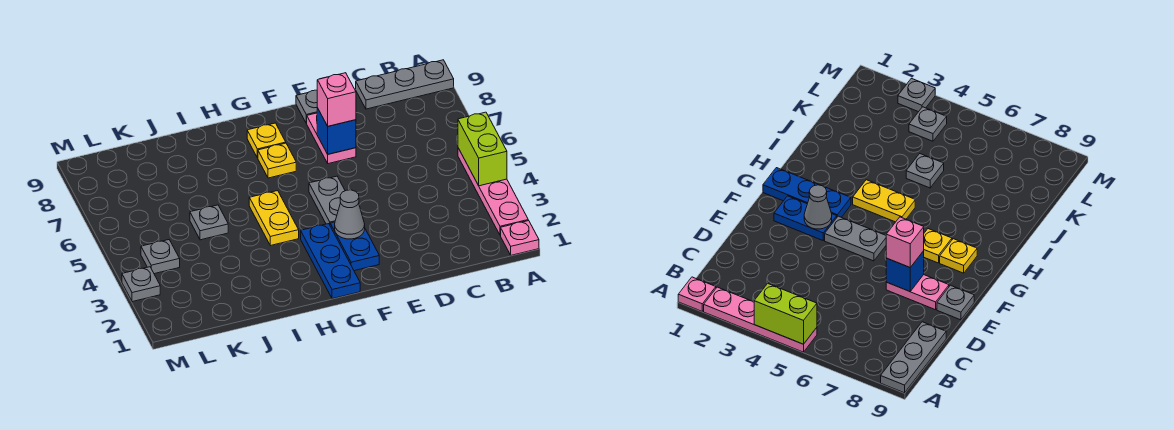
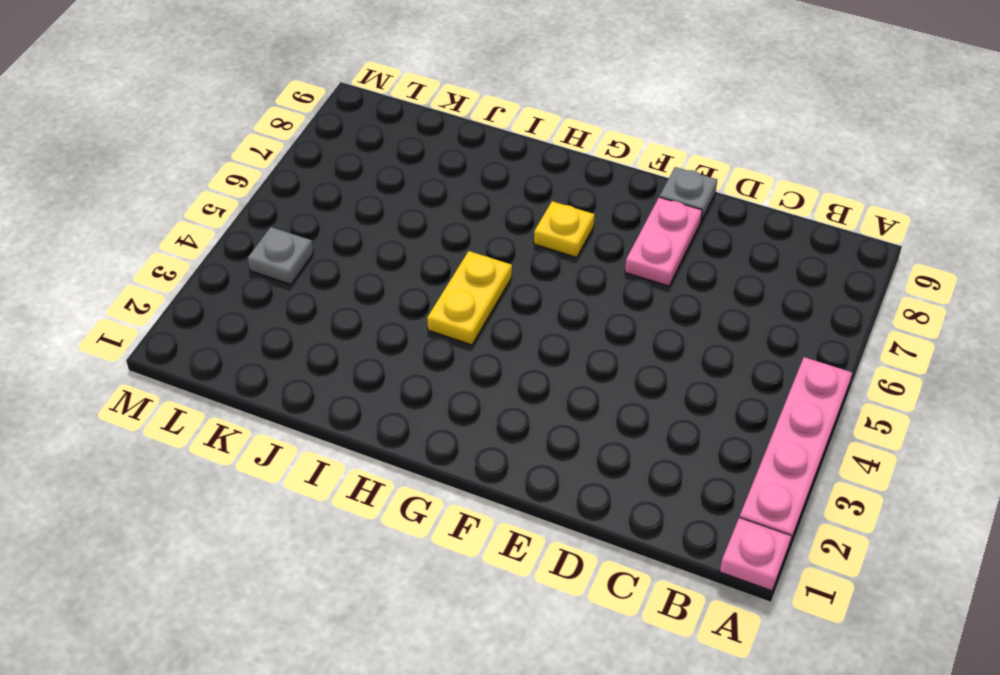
none -> grey 1x3 plate [356,60,454,109]
none -> blue 1x2 plate [330,222,379,271]
none -> grey 1x2 plate [309,176,345,224]

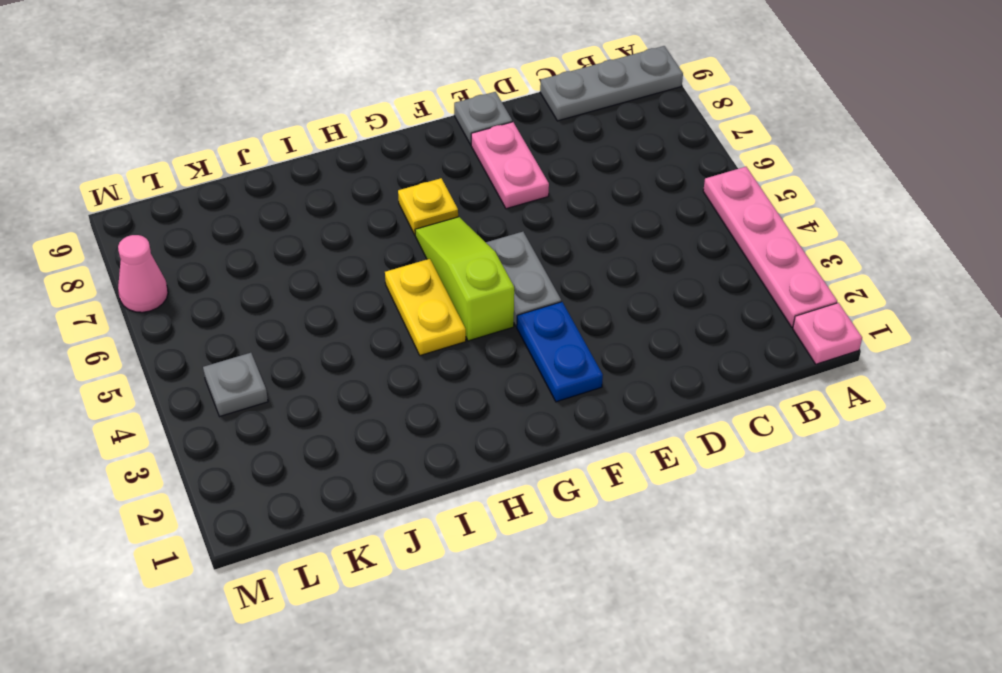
lime 1x3 slope [415,217,514,341] -> none
pink 1x1 cone [118,235,168,312] -> none
none -> blue 1x3 plate [301,224,360,299]
none -> yellow 1x1 plate [247,123,286,158]
none -> grey 1x1 plate [190,205,228,240]

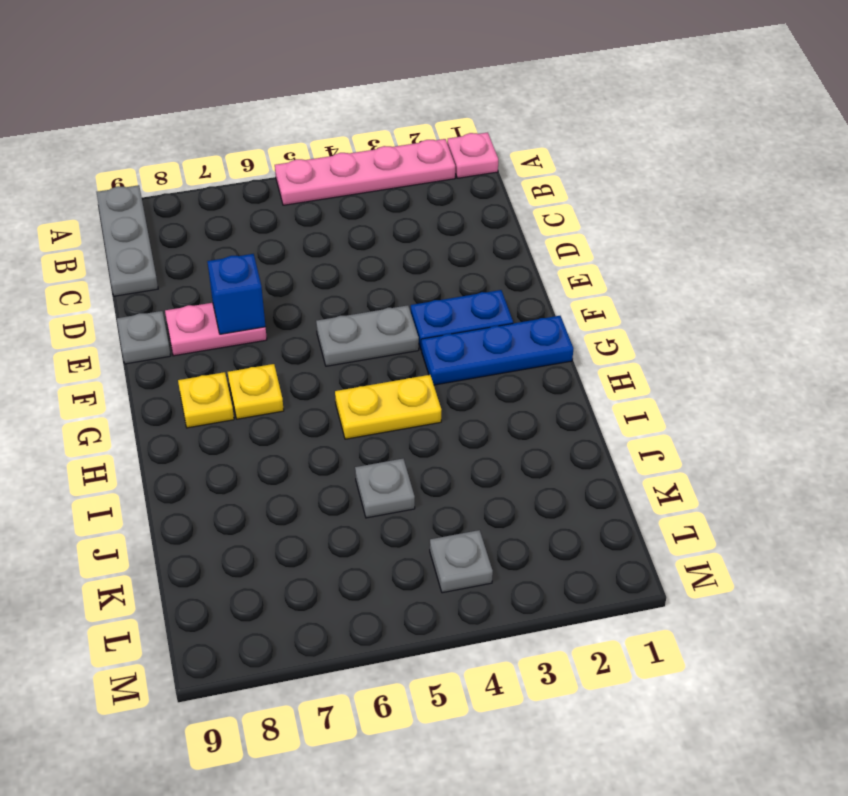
none -> grey 1x1 plate [122,267,160,302]
none -> lime 1x2 brick [458,112,507,186]
none -> grey 1x1 cone [335,190,365,239]

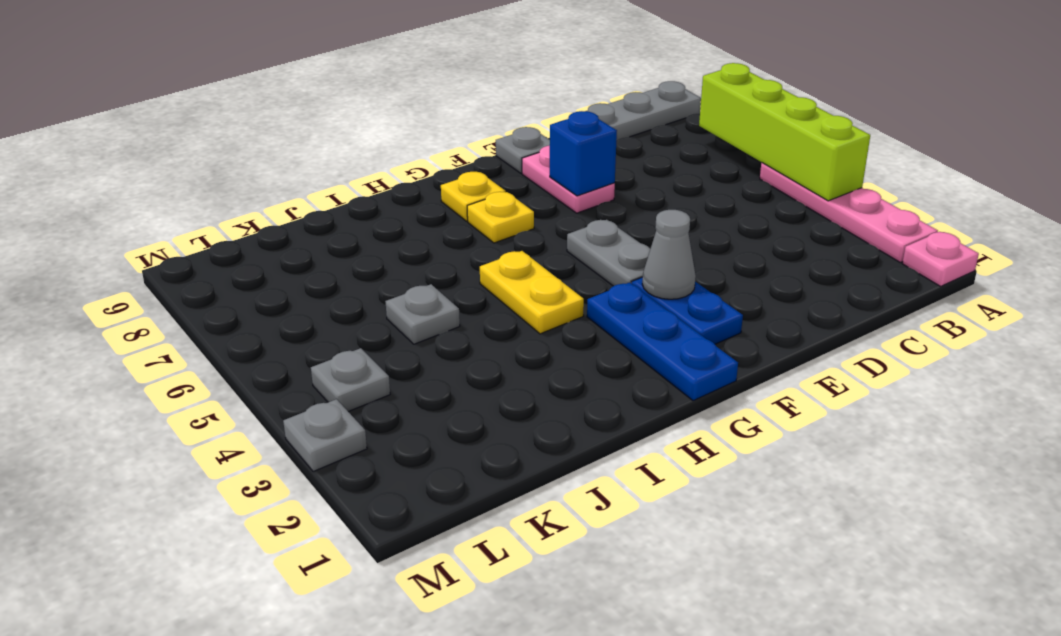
lime 1x4 brick [699,63,870,201] -> lime 1x2 brick [458,112,507,186]
none -> pink 1x1 brick [317,73,356,126]

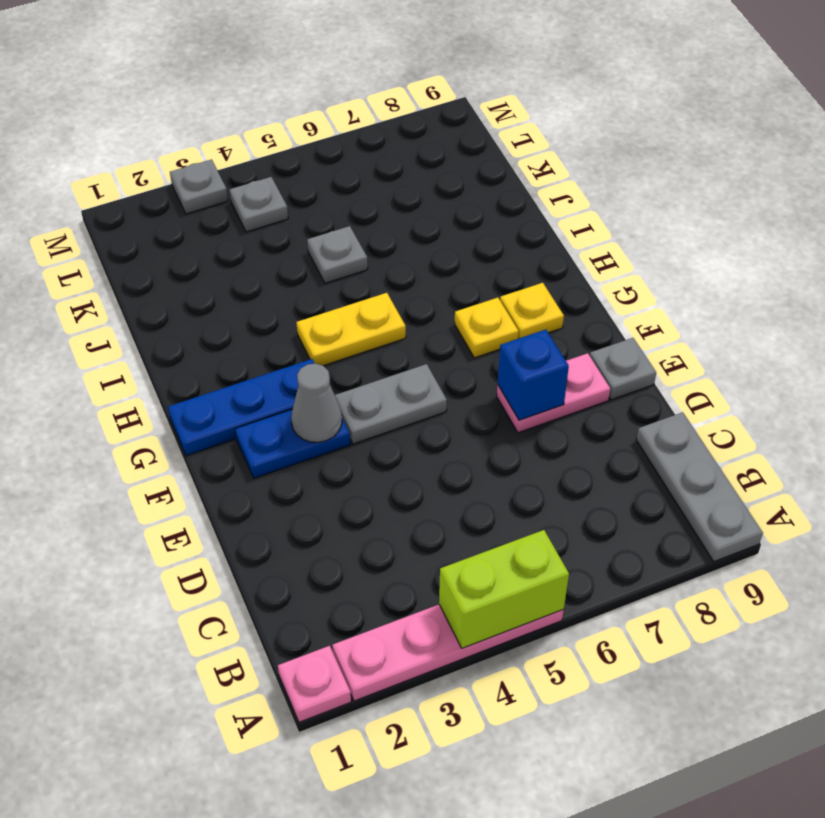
none -> pink 1x1 brick [317,73,356,126]

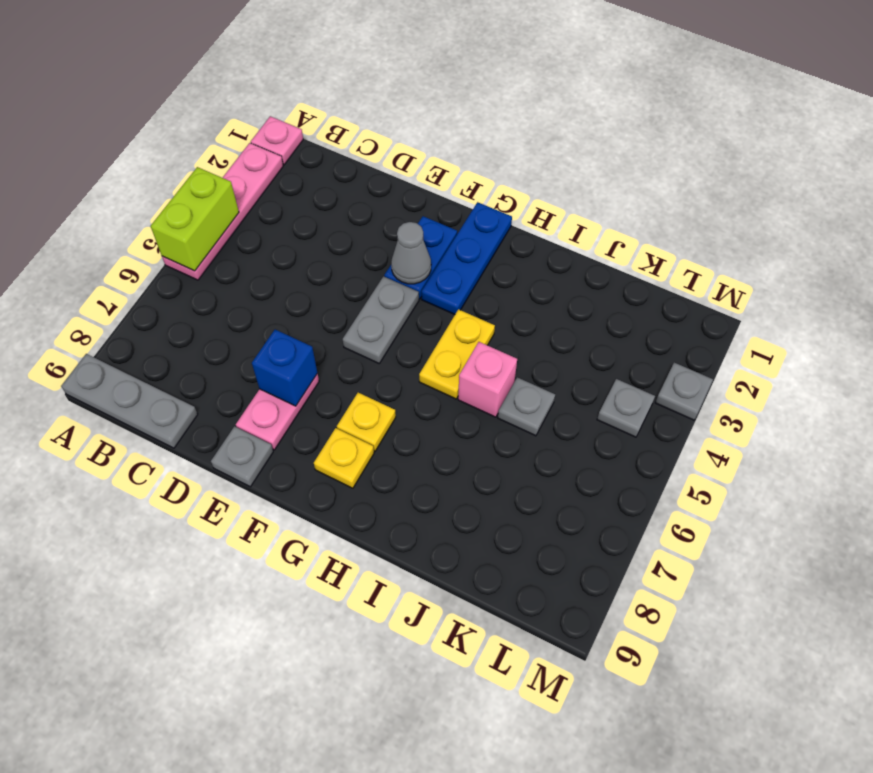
pink 1x1 brick [458,342,517,417] -> pink 1x1 brick moved to [317,73,356,126]

